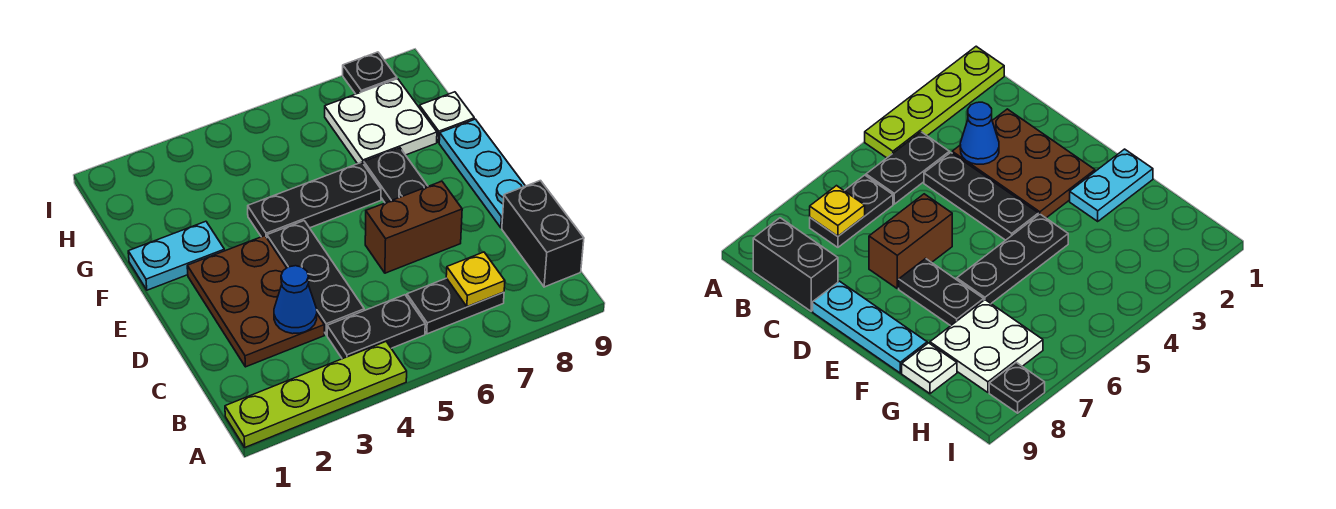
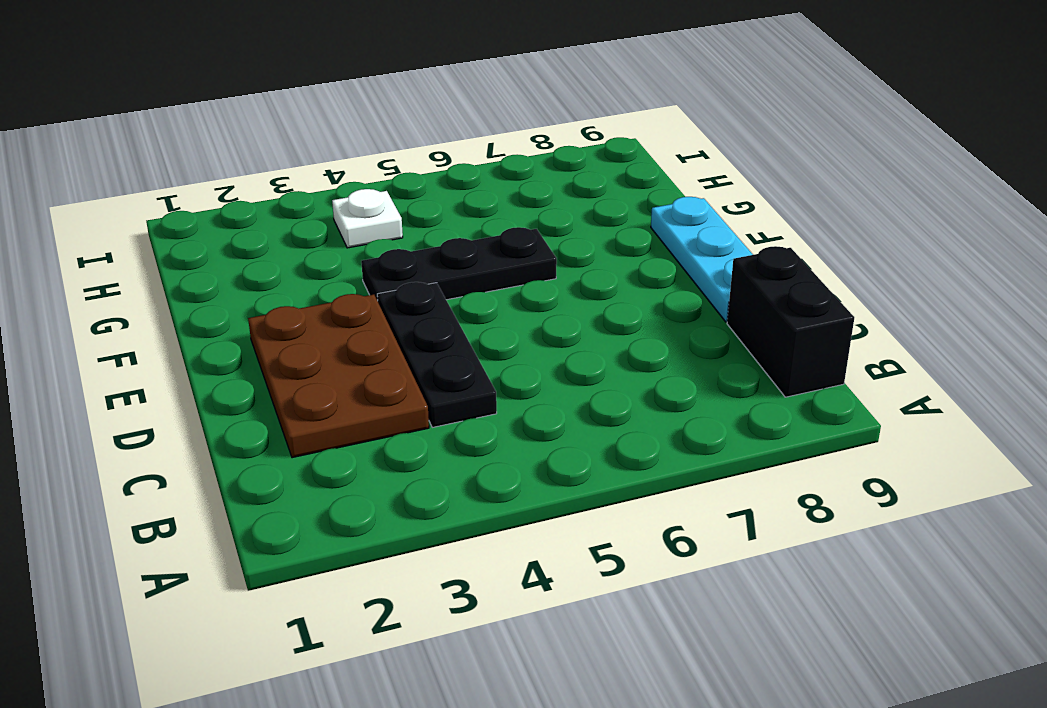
white 1x1 plate [332,189,403,248] -> white 1x1 plate moved to [419,92,474,142]
none -> lime 1x4 plate [225,342,407,447]
none -> black 1x2 plate [327,295,425,359]
none -> black 1x2 plate [407,278,504,334]

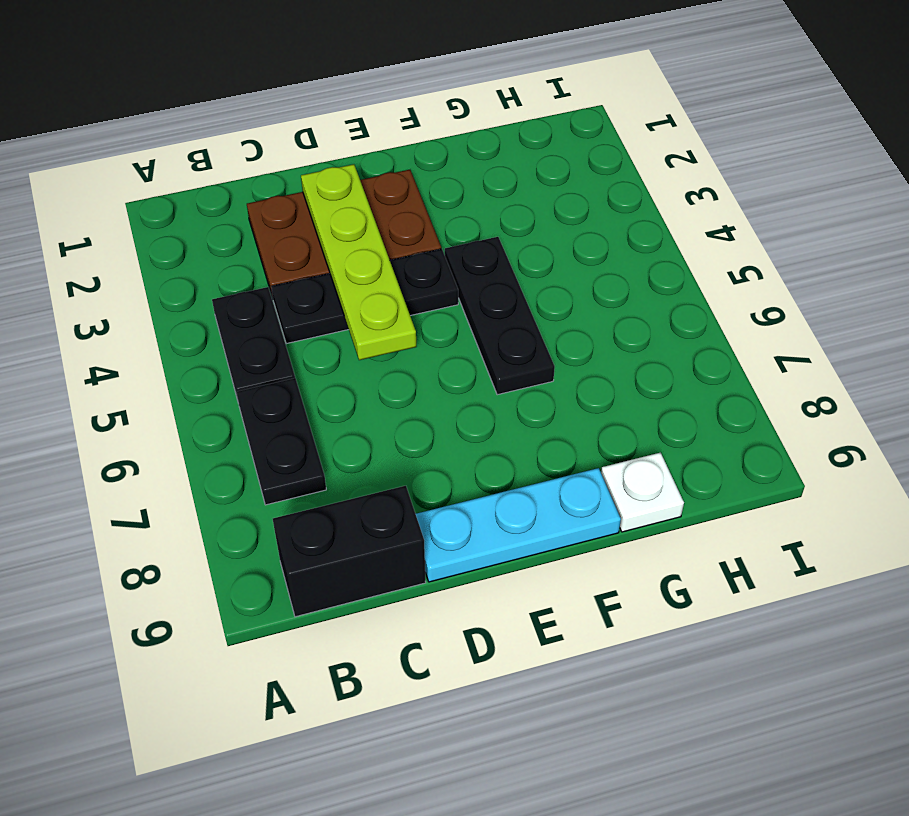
lime 1x4 plate [301,164,416,360] -> lime 1x4 plate moved to [225,342,407,447]
none -> brown 1x2 brick [365,181,462,273]
none -> black 1x2 plate [364,148,428,203]
none -> cyan 1x2 plate [128,221,225,290]

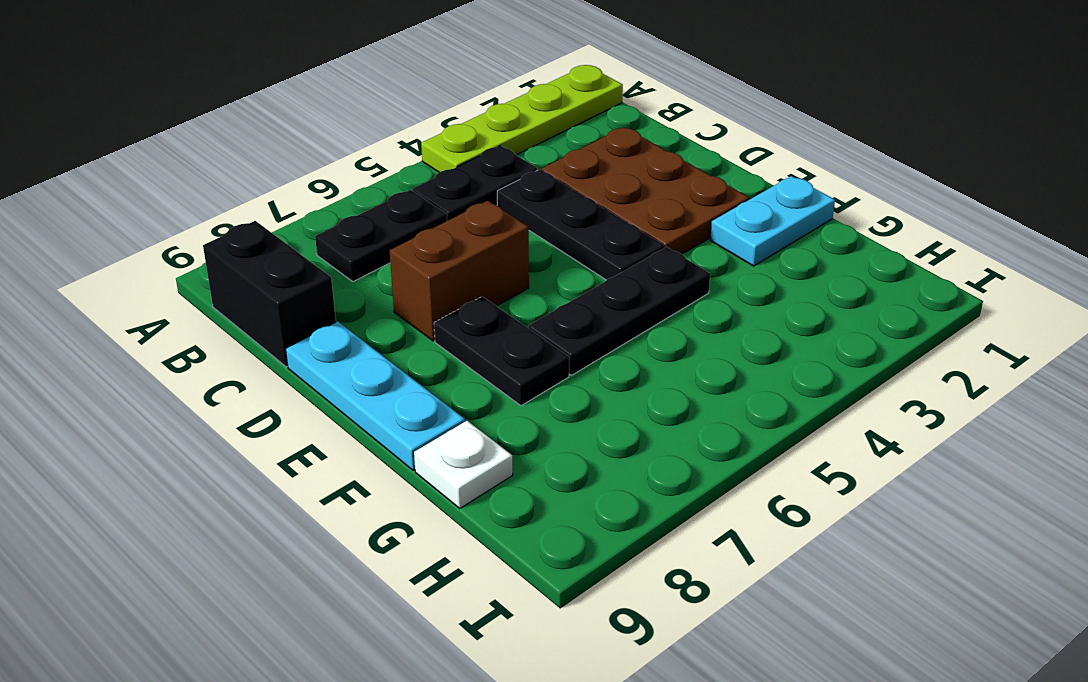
none -> white 2x2 plate [325,79,437,164]
none -> black 1x1 plate [343,52,397,94]
none -> yellow 1x1 plate [446,252,505,307]

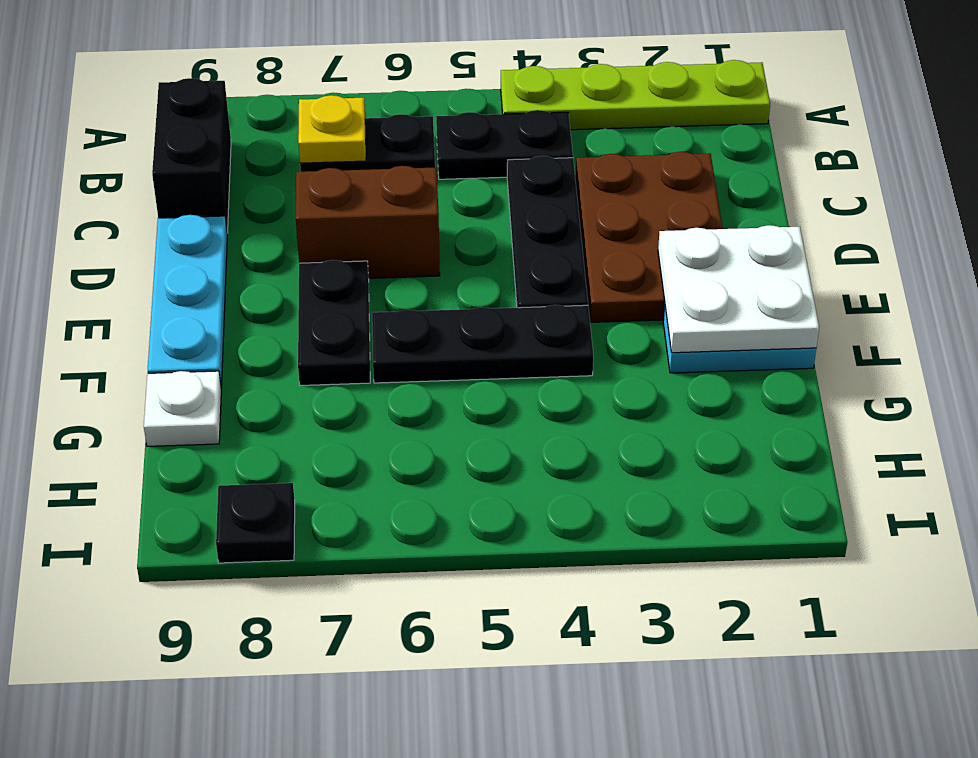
white 2x2 plate [658,225,819,353] -> white 2x2 plate moved to [325,79,437,164]
none -> blue 1x1 cone [274,266,317,334]

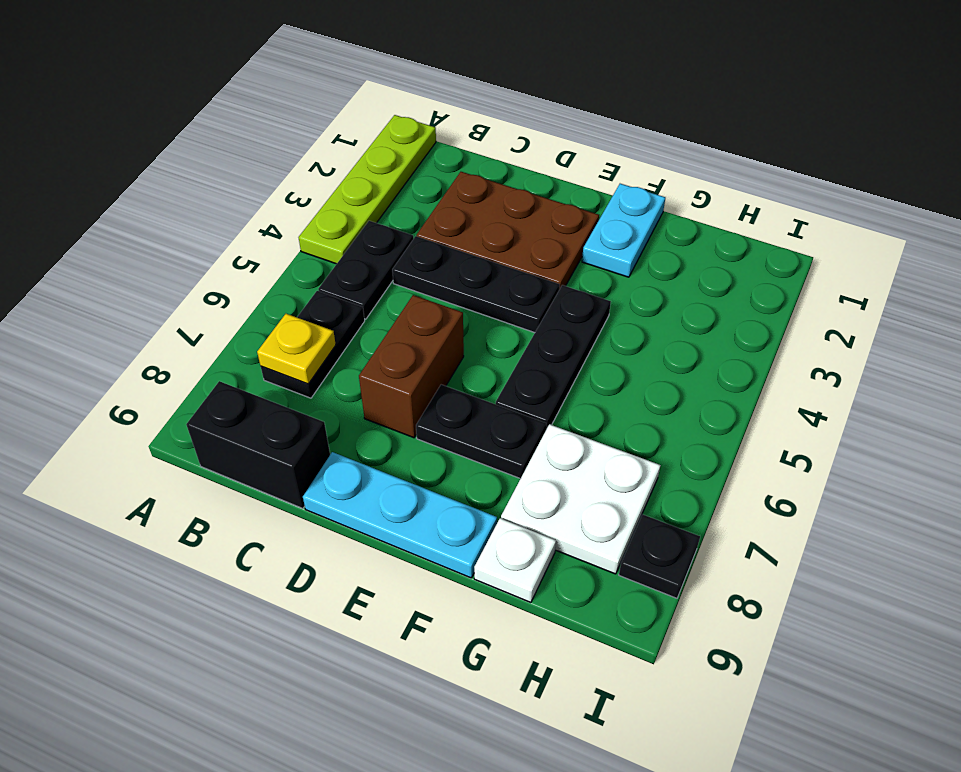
none -> blue 1x1 cone [274,266,317,334]

